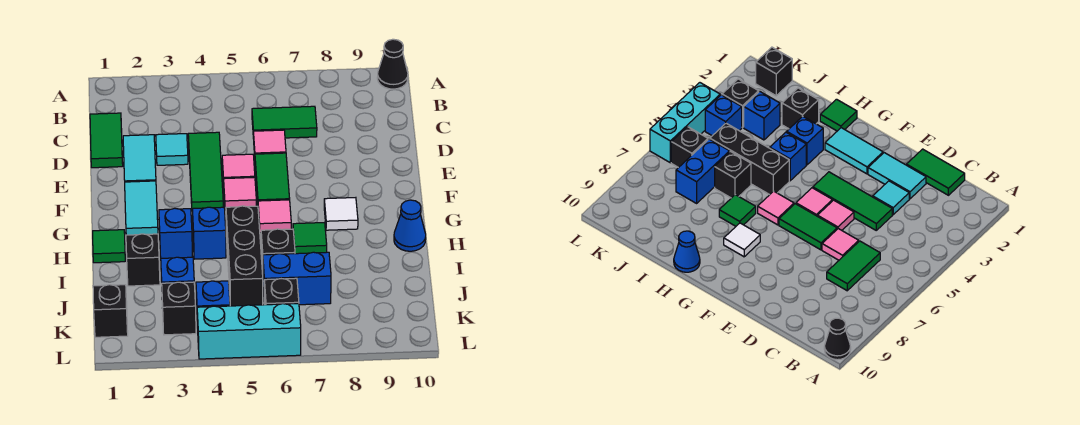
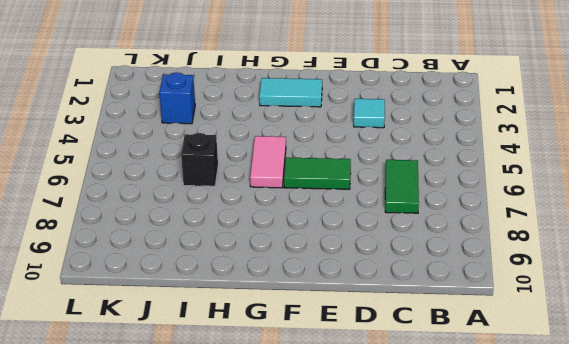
pink 1x2 tile [250,136,286,188] -> pink 1x1 tile [258,200,291,233]
none -> black 1x1 cone [377,39,408,89]
none -> green 1x2 tile [90,113,123,168]
none -> cyan 1x2 tile [123,135,156,182]

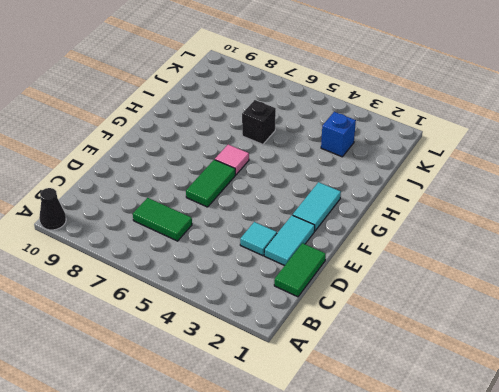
none -> green 1x3 tile [188,132,223,211]
none -> pink 1x1 tile [253,130,286,155]
none -> pink 1x1 tile [222,154,255,184]

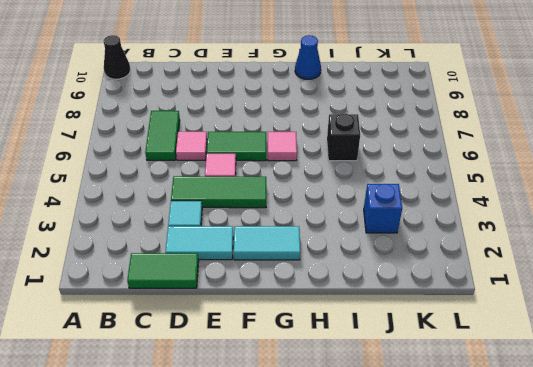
none -> pink 1x1 tile [224,177,256,210]
none -> white 1x1 tile [324,198,358,230]
none -> green 1x1 tile [93,230,125,263]

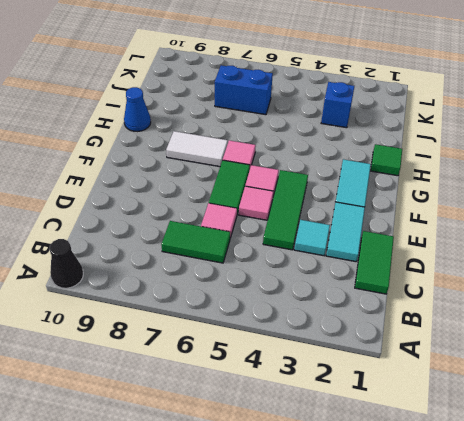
white 1x2 tile [166,131,228,167] -> white 1x1 tile [324,198,358,230]
none -> blue 1x1 brick [159,208,193,258]
none -> blue 1x1 brick [192,207,226,259]
none -> black 1x3 brick [226,206,263,306]

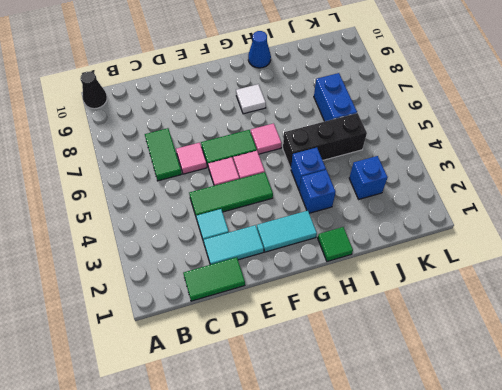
none -> green 1x1 tile [293,223,327,254]
none -> black 1x1 brick [126,234,160,286]
none -> black 1x1 brick [261,229,295,274]

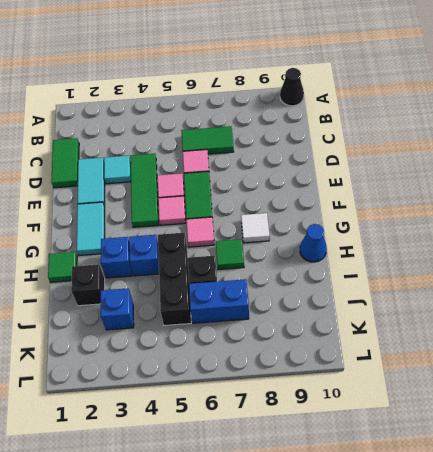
none -> black 1x1 brick [93,285,128,337]
none -> black 1x1 brick [162,282,196,335]
none -> blue 1x1 brick [196,281,230,328]

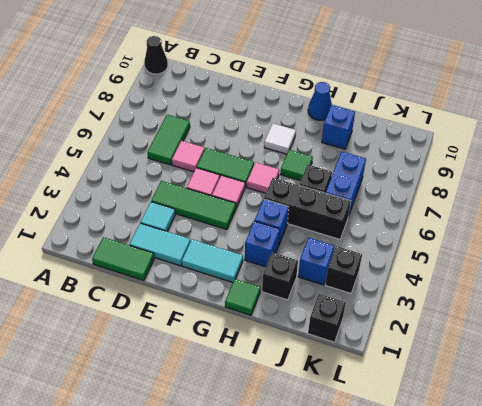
blue 1x1 brick [322,105,355,149] -> blue 1x1 brick moved to [196,281,230,328]
none -> black 1x1 brick [264,278,299,305]
none -> cyan 1x3 brick [197,304,301,359]

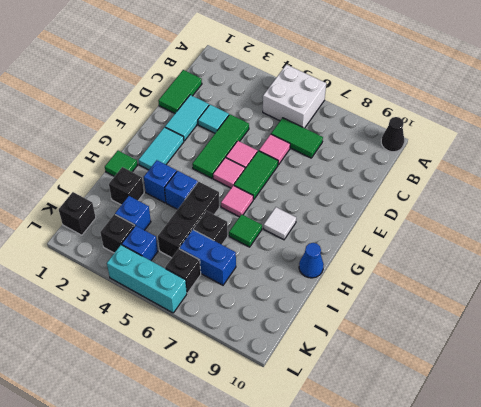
white 2x2 brick [263,65,326,128] -> none

